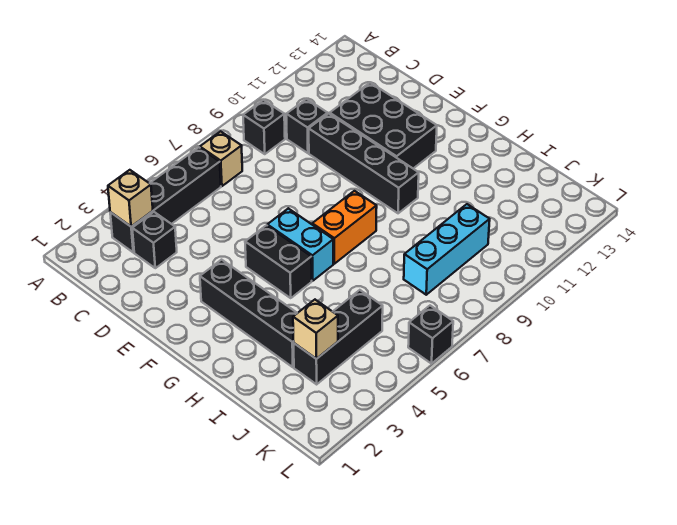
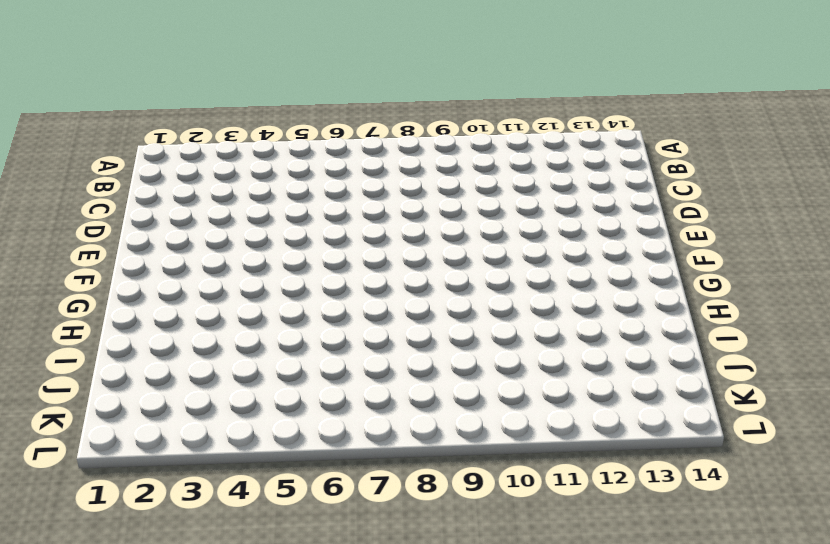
none -> black 1x4 brick [110,147,221,252]
none -> tan 1x1 brick [200,131,242,186]
none -> black 1x1 brick [243,100,285,154]

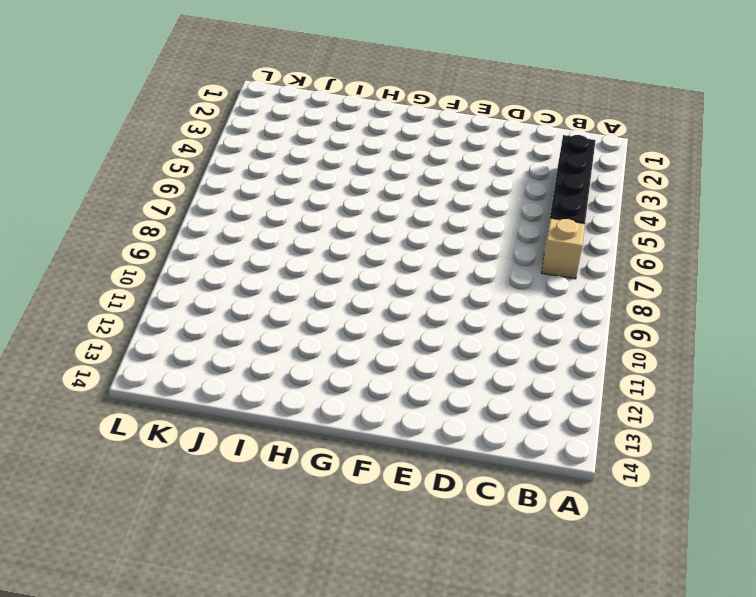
none -> black 1x1 brick [243,100,285,154]
none -> black 1x1 brick [132,212,177,268]
none -> black 1x1 brick [286,99,328,153]

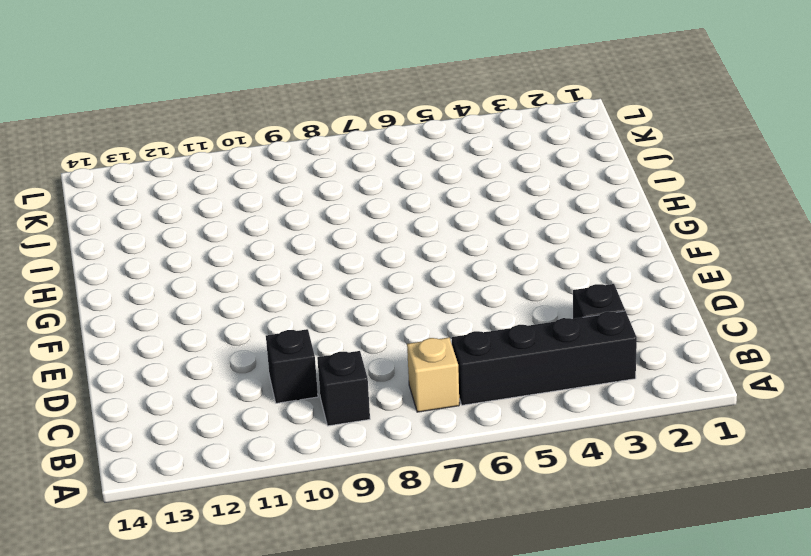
none -> black 1x4 brick [309,114,419,213]
none -> black 2x3 brick [330,83,437,169]
none -> black 1x4 brick [200,260,297,367]

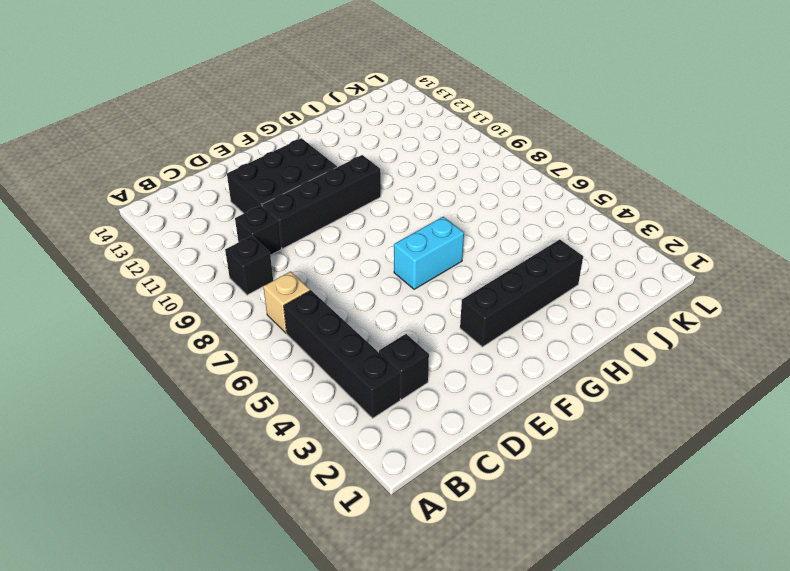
none -> black 1x2 brick [245,225,312,298]
none -> orange 1x2 brick [312,191,377,264]
none -> black 1x3 brick [294,290,383,384]

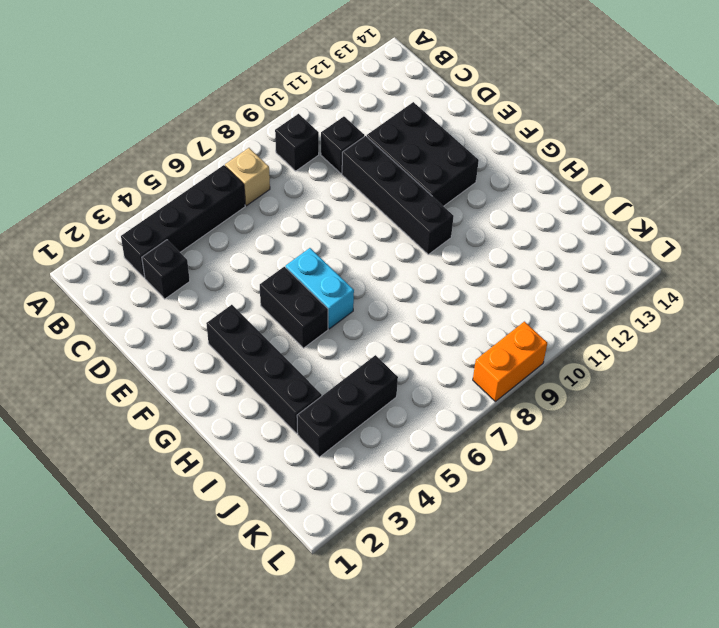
orange 1x2 brick [473,322,547,402] -> orange 1x2 brick moved to [312,191,377,264]
none -> cyan 1x3 brick [404,204,490,295]
none -> black 1x1 brick [408,306,453,364]
none -> tan 1x1 brick [108,170,153,227]

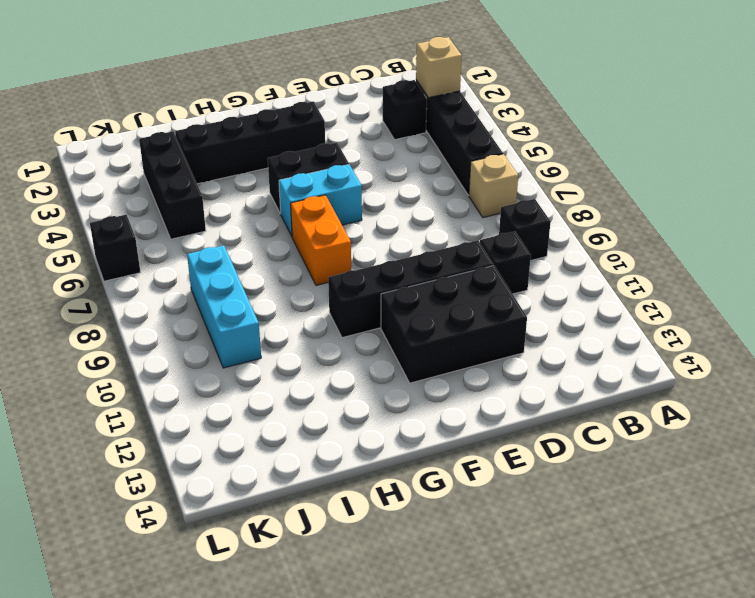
none -> tan 1x1 brick [293,300,338,359]

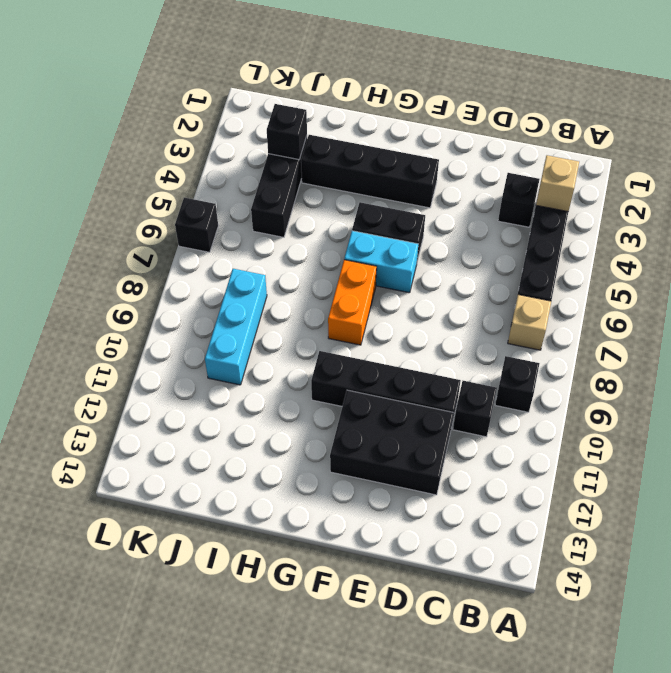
black 1x1 brick [267,104,307,159] -> tan 1x1 brick [293,300,338,359]

